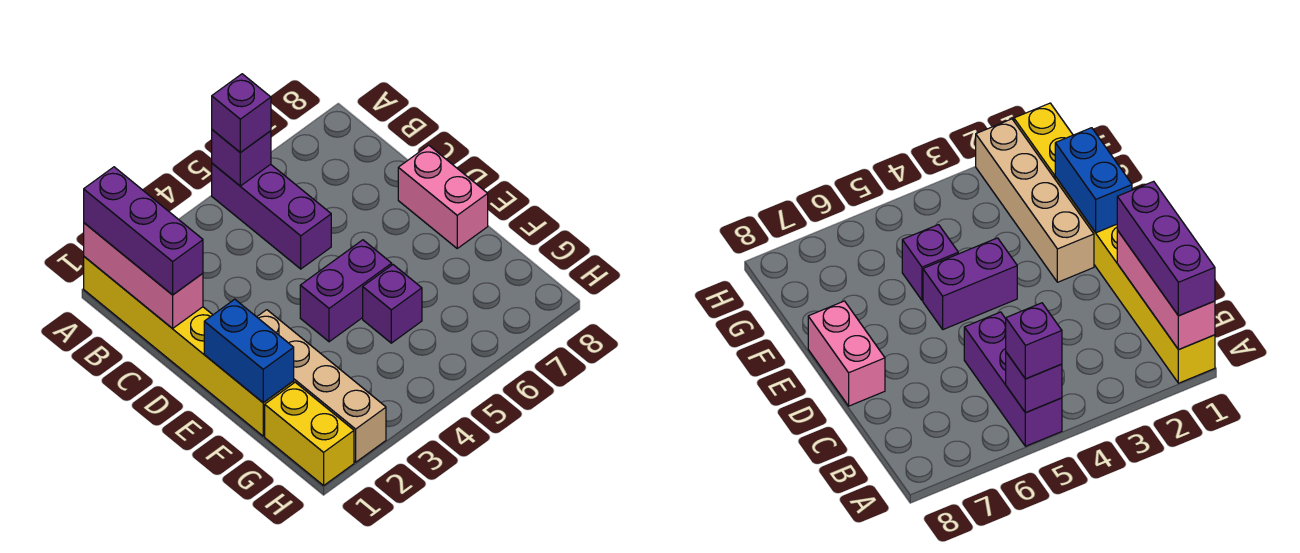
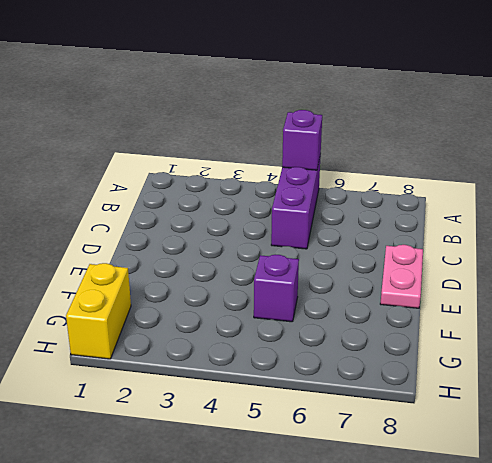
pink 1x2 plate [380,245,423,308] -> pink 1x2 brick [398,145,488,248]
none -> yellow 1x6 brick [84,257,294,436]
none -> tan 1x4 brick [257,310,386,462]
none -> purple 1x2 brick [300,240,392,342]

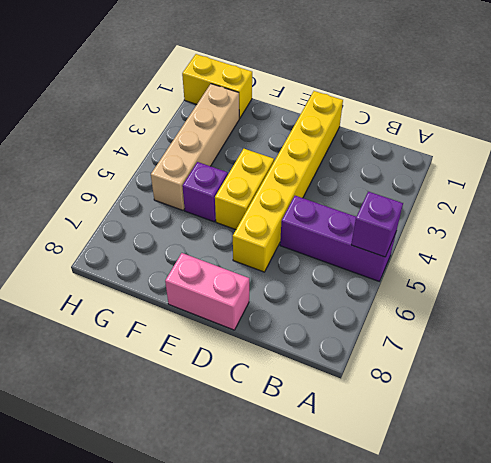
yellow 1x6 brick [233,91,343,272] -> yellow 1x6 brick turned to [84,257,294,436]
yellow 1x2 brick [215,149,274,230] -> purple 1x2 brick [300,240,392,342]
tan 1x4 brick [151,84,239,210] -> tan 1x4 brick turned to [257,310,386,462]
none -> pink 1x3 brick [84,223,203,329]
none -> blue 1x2 brick [204,299,294,403]
none -> purple 1x3 brick [84,167,203,295]

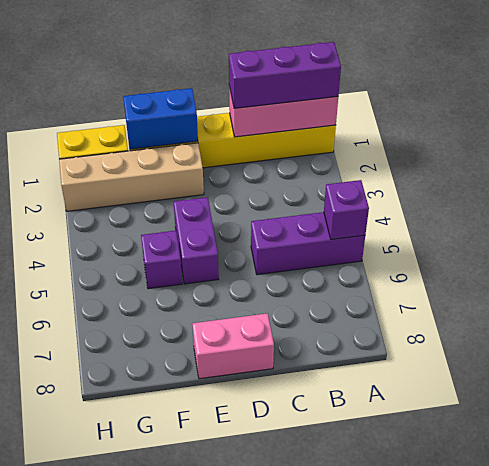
none -> purple 1x1 brick [212,74,271,153]

